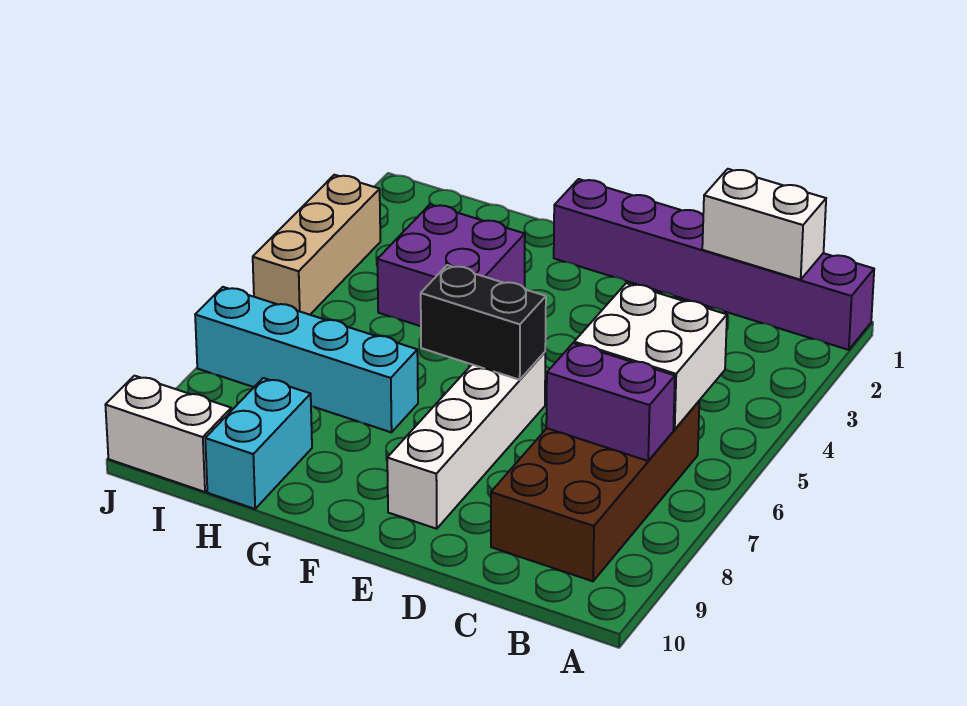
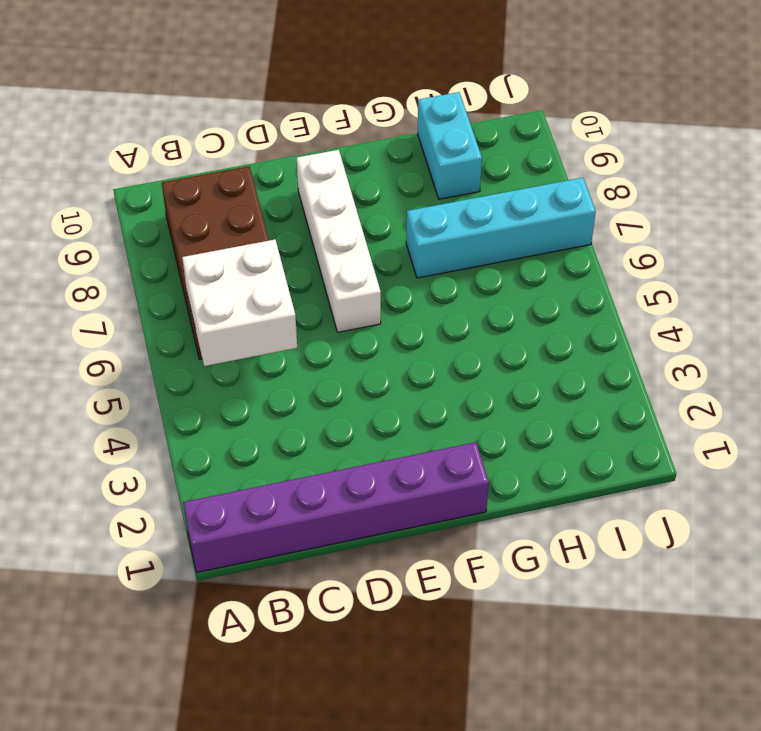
none -> purple 2x2 brick [377,204,525,326]
none -> white 1x2 brick [106,376,231,492]
none -> tan 1x3 brick [253,175,380,315]

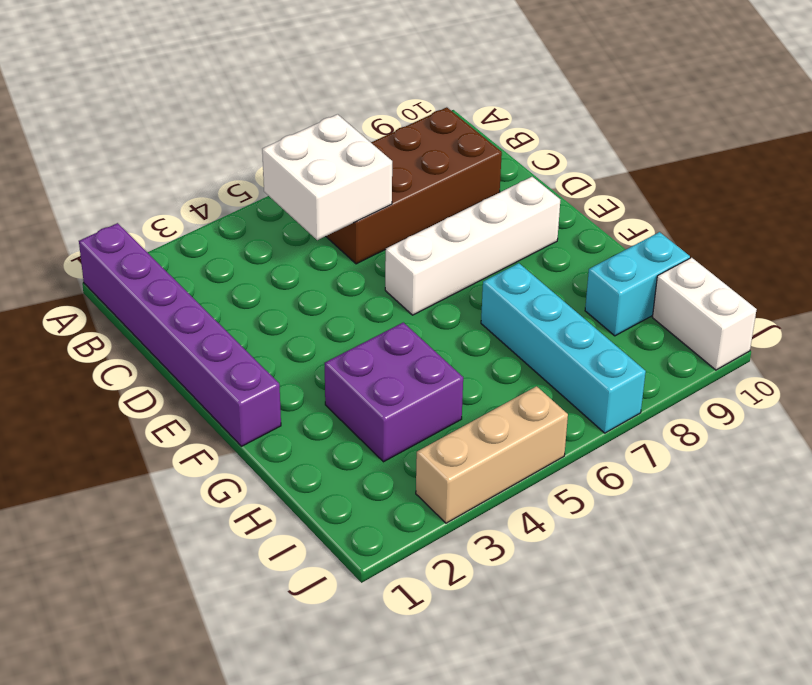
none -> white 1x2 brick [702,169,826,280]
none -> purple 1x2 brick [546,343,675,461]
none -> black 1x2 brick [421,265,546,380]

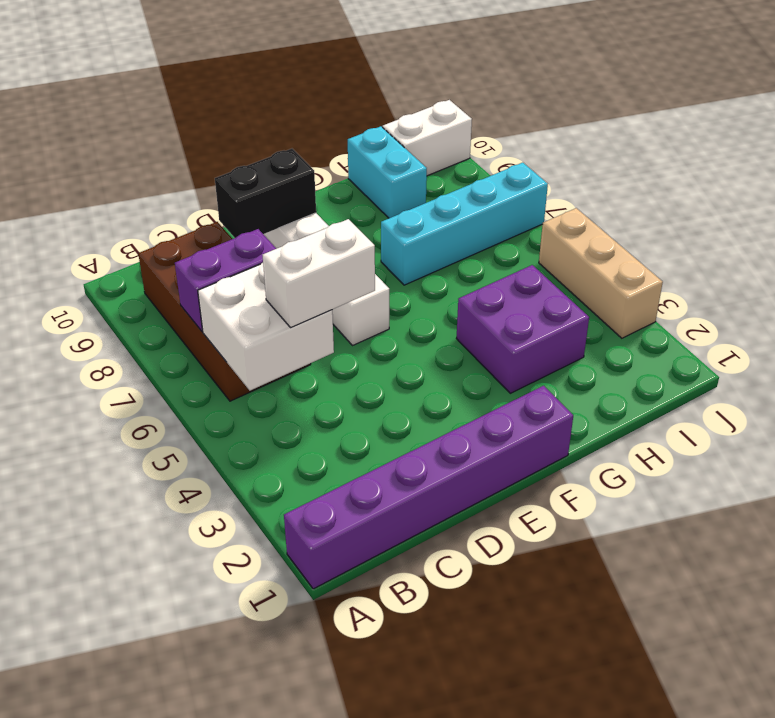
white 1x2 brick [263,219,375,328] -> white 1x2 brick moved to [702,169,826,280]
black 1x2 brick [215,149,316,238] -> black 1x2 brick moved to [421,265,546,380]

